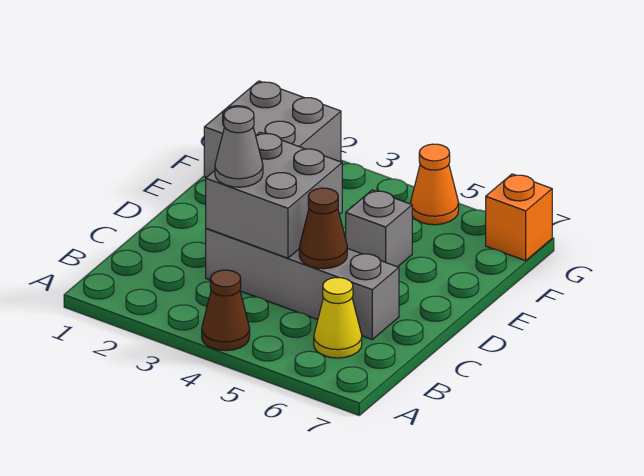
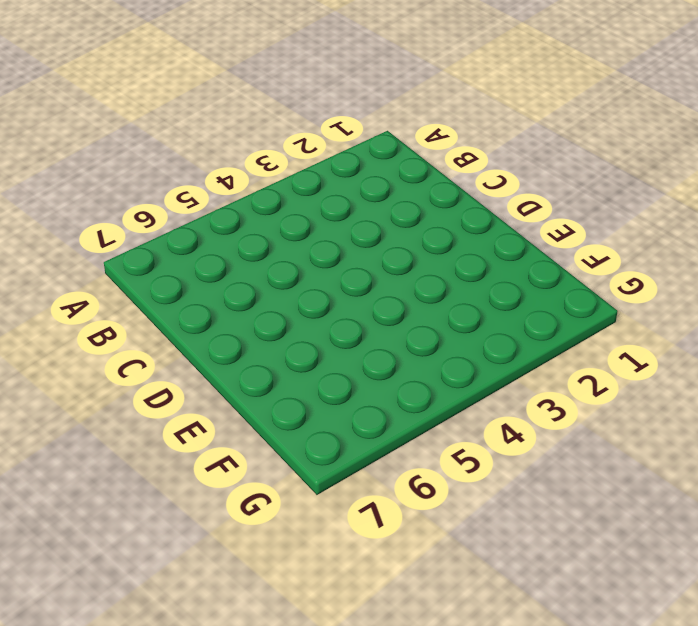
none -> brown 1x1 cone [202,270,250,351]
none -> yellow 1x1 cone [314,278,362,358]

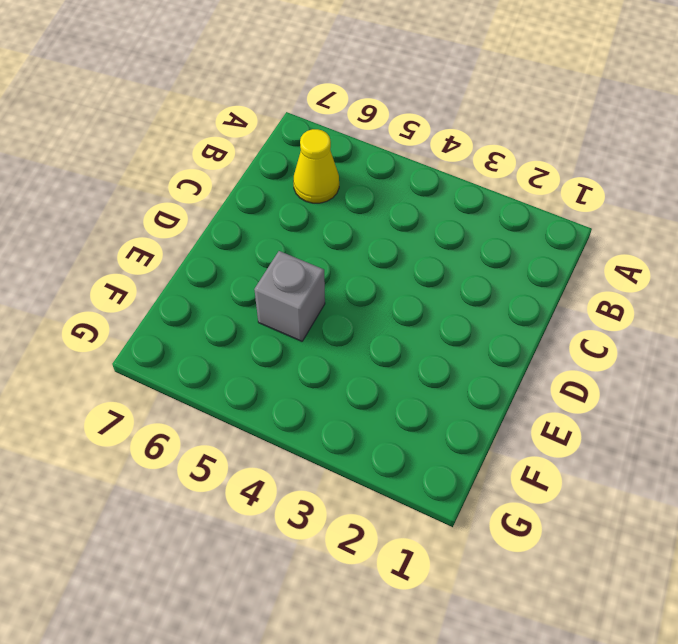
none -> brown 1x1 cone [202,270,250,351]
none -> grey 1x4 brick [206,228,399,339]

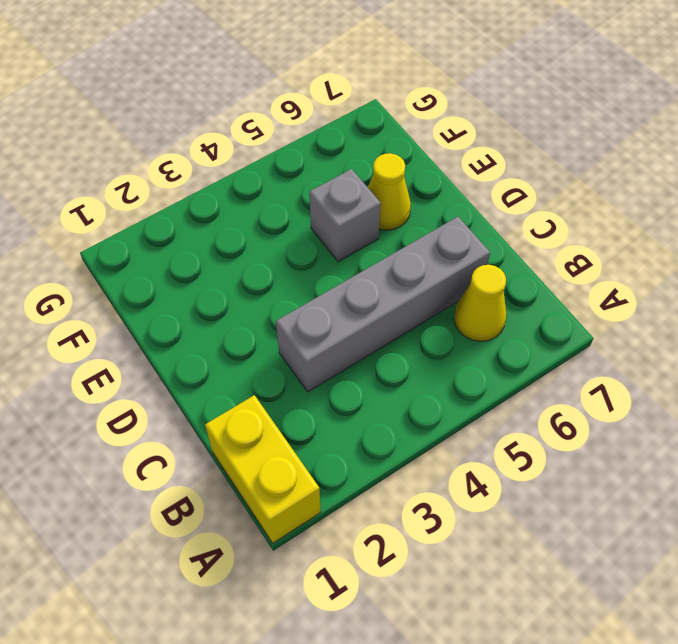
yellow 1x2 brick [205,395,321,543] -> none
yellow 1x1 cone [368,153,411,230] -> none
none -> brown 1x1 cone [202,270,250,351]
none -> grey 2x2 brick [204,81,341,177]

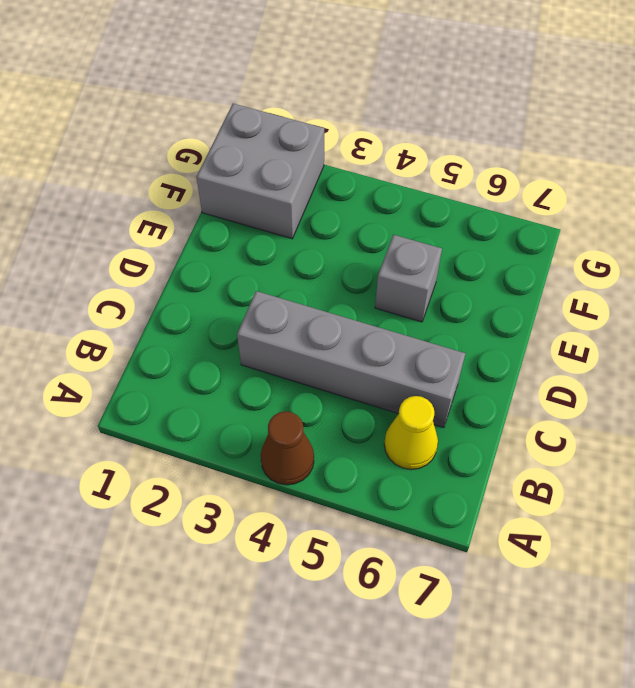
none -> orange 1x1 cone [410,144,459,225]
none -> orange 1x1 brick [486,174,552,261]

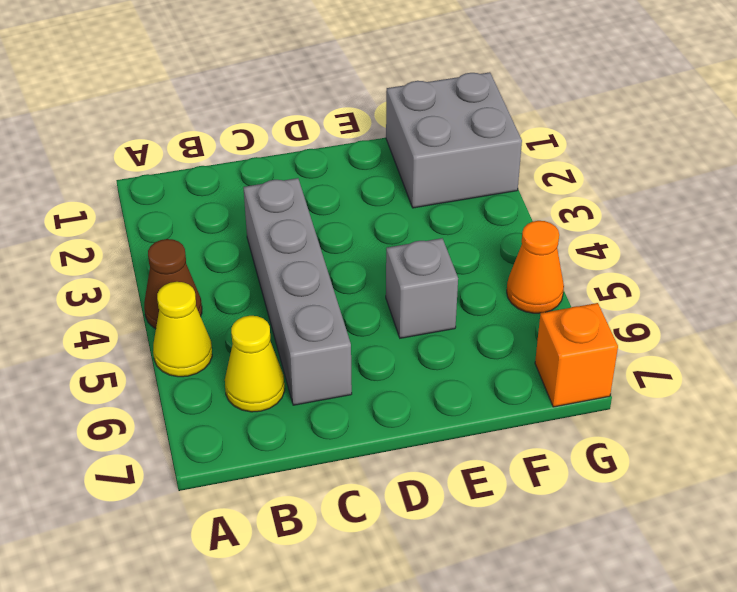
yellow 1x1 cone [153,282,212,377] -> none
none -> grey 2x2 brick [206,132,342,258]
none -> brown 1x1 cone [299,188,347,269]

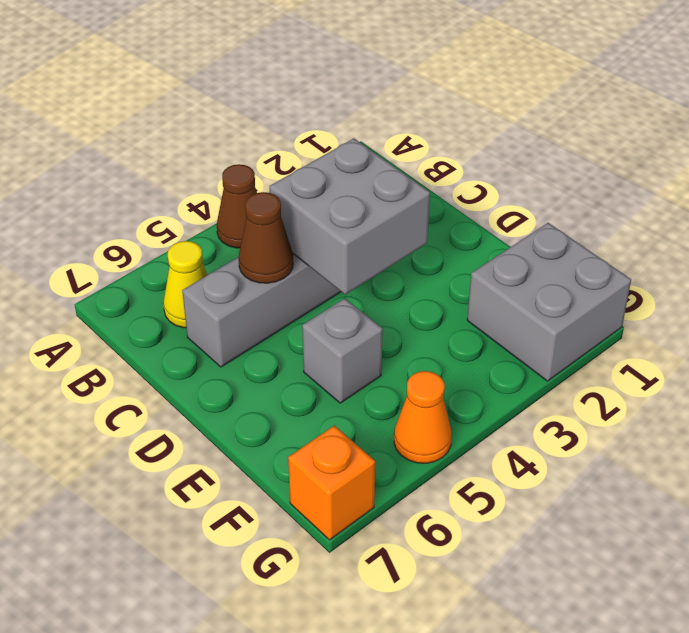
none -> grey 1x1 cone [215,107,263,187]

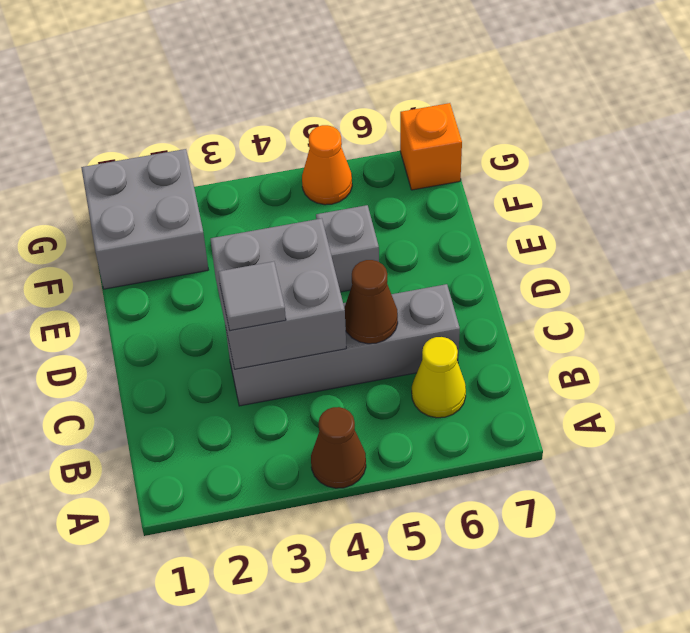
grey 1x1 tile [218,261,286,331] -> grey 1x1 cone [215,107,263,187]

